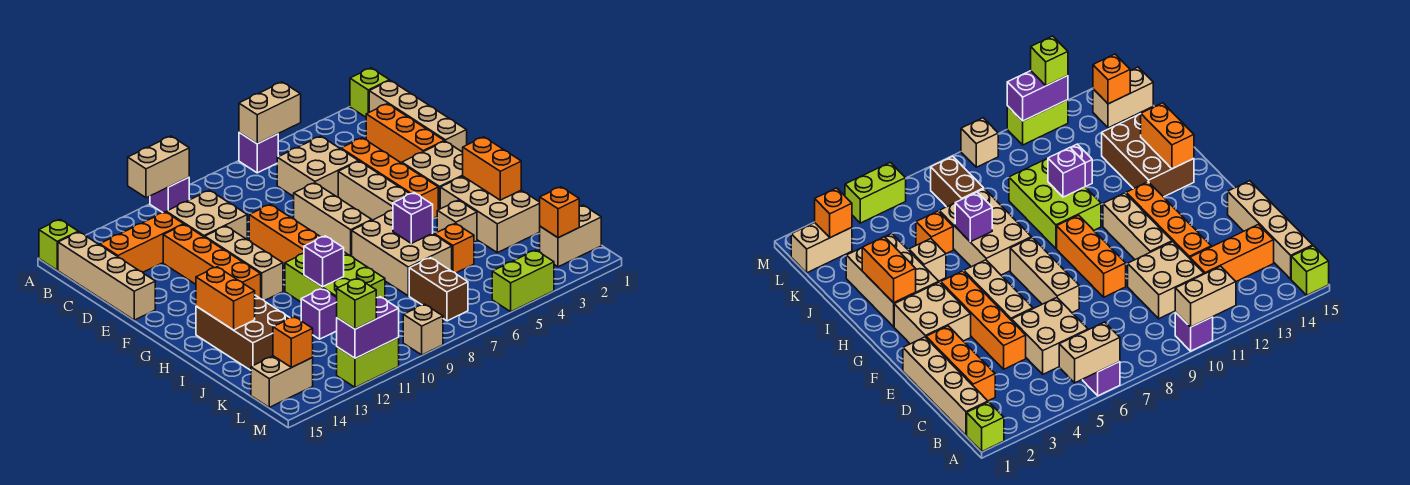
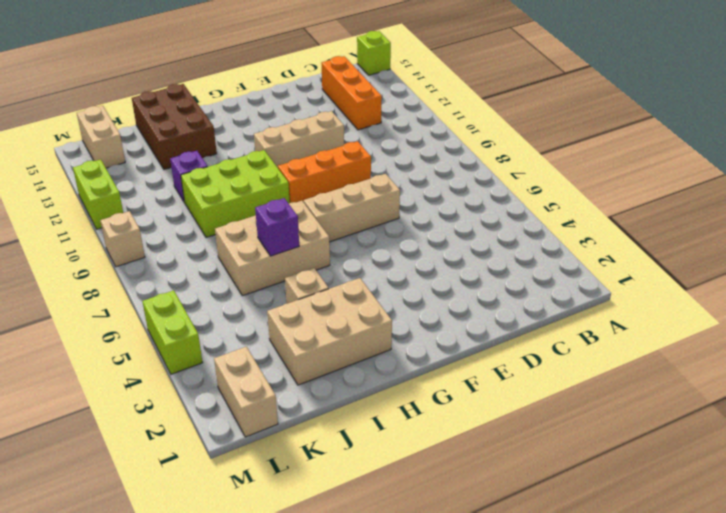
brown 2x3 brick [132,84,217,169] -> brown 2x3 brick turned to [196,295,290,370]
none -> lime 1x1 brick [350,68,389,117]
none -> purple 1x1 brick [239,132,278,173]
none -> purple 1x1 brick [150,177,189,213]
none -> tan 1x4 brick [369,80,467,152]

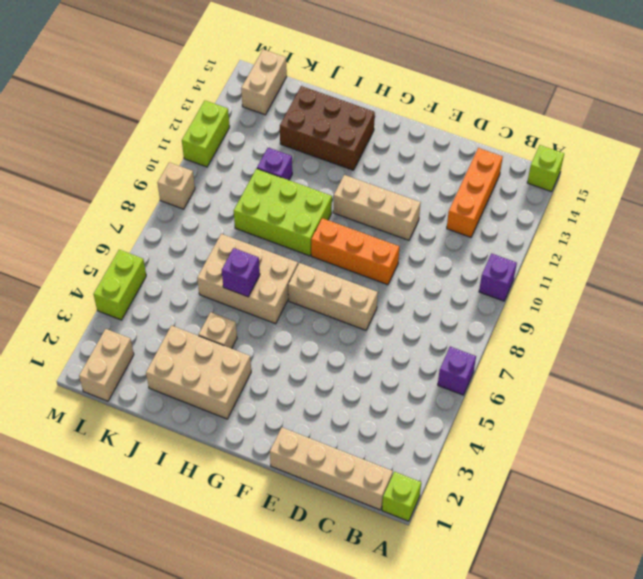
none -> tan 1x4 brick [58,232,155,320]
none -> orange 1x3 brick [366,104,444,163]
none -> tan 2x2 brick [277,136,358,197]
none -> tan 2x2 brick [166,190,247,239]

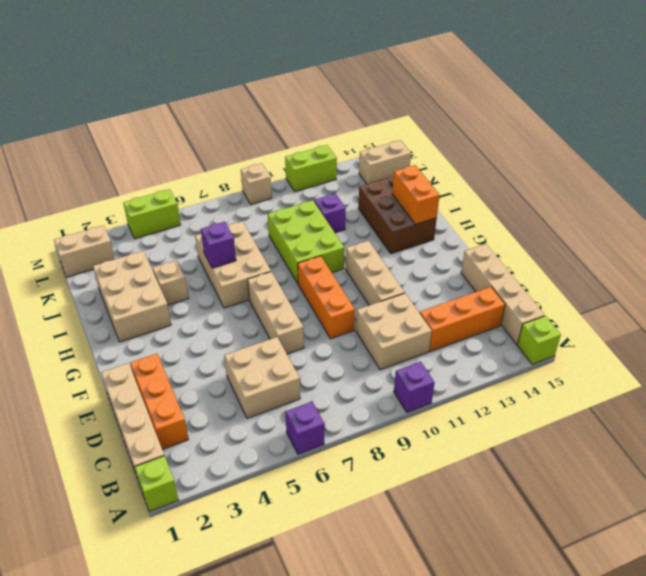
none -> orange 1x4 brick [341,138,438,219]
none -> orange 1x4 brick [163,224,261,299]
none -> tan 1x3 brick [338,161,410,220]
none -> tan 2x2 brick [402,141,463,210]

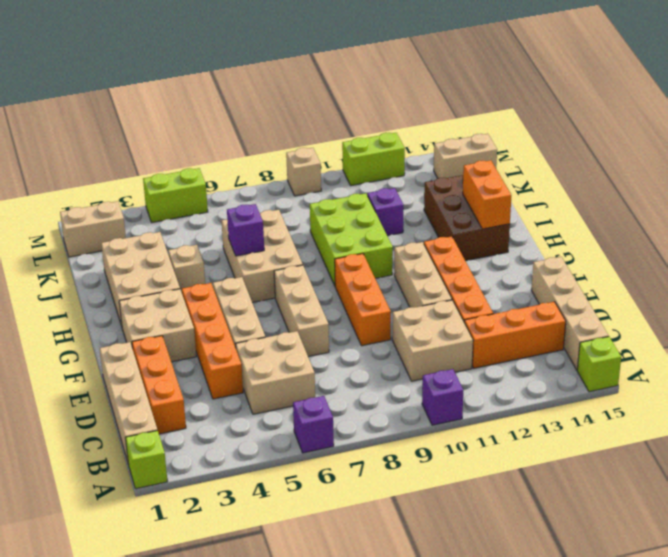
none -> orange 1x1 brick [435,224,474,273]
none -> brown 1x2 brick [409,258,468,321]
none -> tan 1x2 brick [239,82,301,144]
none -> tan 1x2 brick [128,136,189,198]

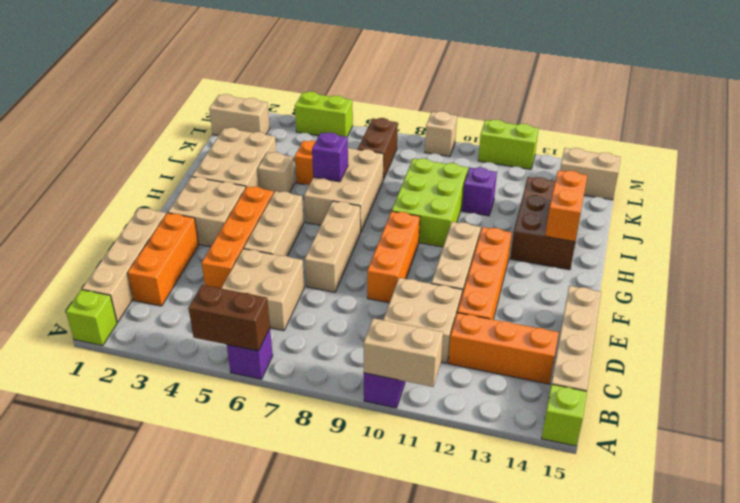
brown 1x2 brick [189,285,270,351] -> tan 1x2 brick [239,82,301,144]
none -> orange 1x2 brick [463,137,521,200]
none -> purple 1x1 brick [304,236,344,287]
none -> orange 1x1 brick [540,187,579,238]
none -> orange 1x1 brick [273,317,313,367]

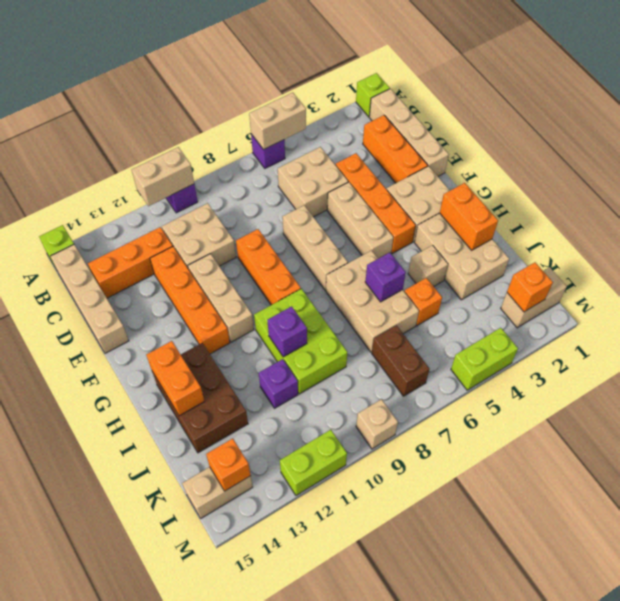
none -> purple 1x2 brick [337,297,399,358]
none -> lime 1x1 brick [337,278,376,329]

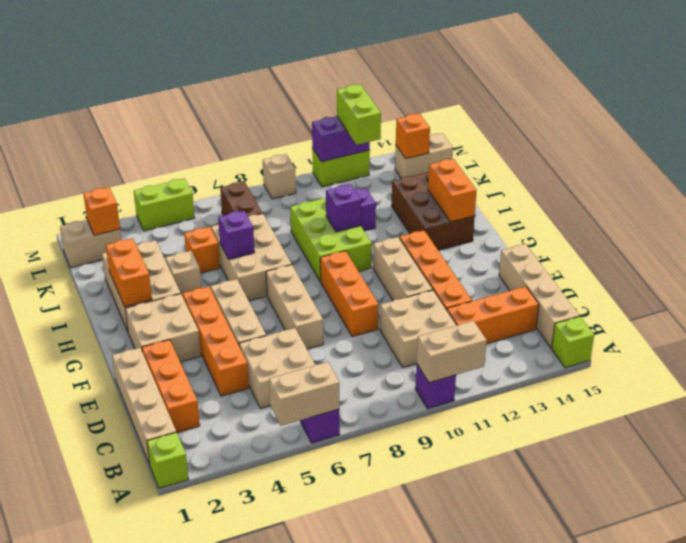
lime 1x2 brick [337,84,381,145] -> lime 1x1 brick [337,278,376,329]

